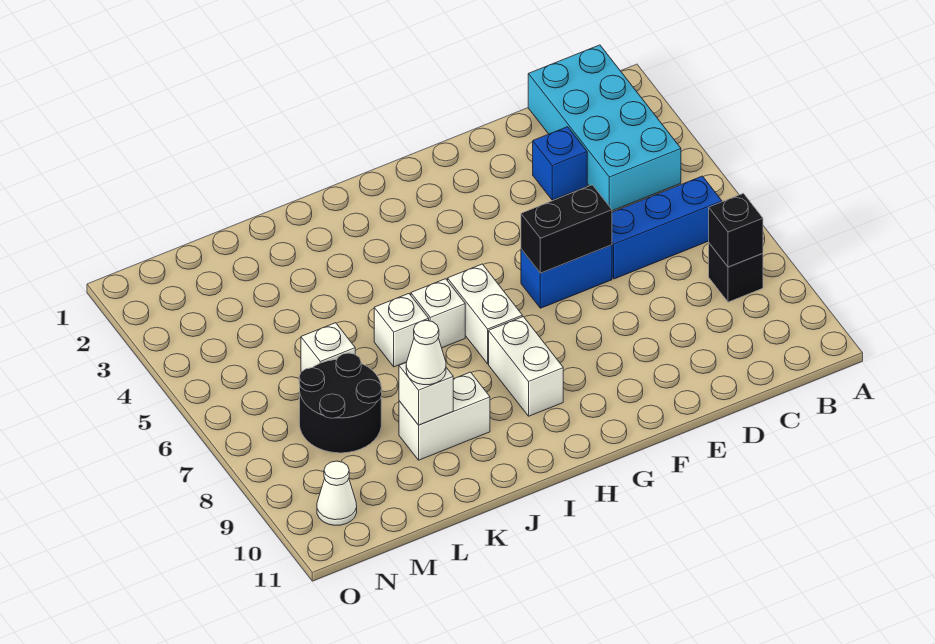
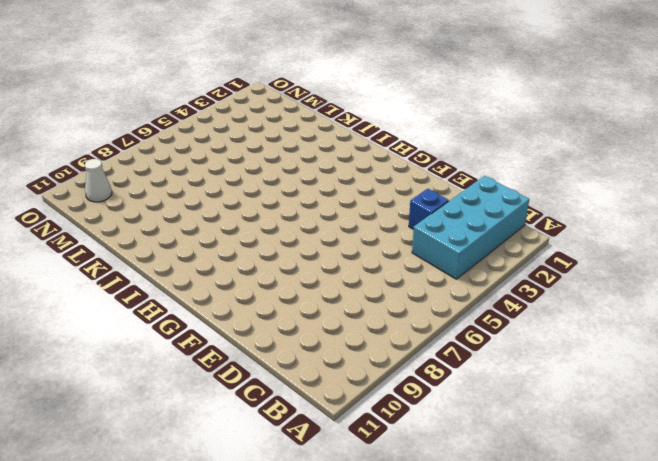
none -> blue 1x3 brick [612,176,722,279]
none -> black 1x1 brick [709,243,763,302]
none -> blue 1x2 brick [521,245,612,308]

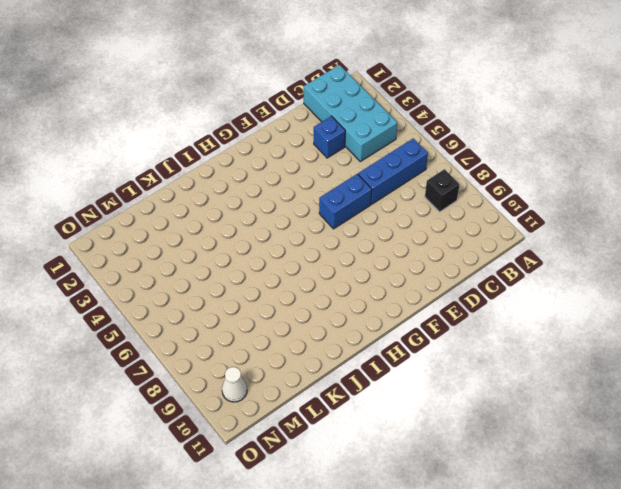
none -> white 1x2 brick [448,264,522,364]
none -> white 1x2 brick [489,317,563,416]
none -> white 1x1 brick [411,279,465,348]

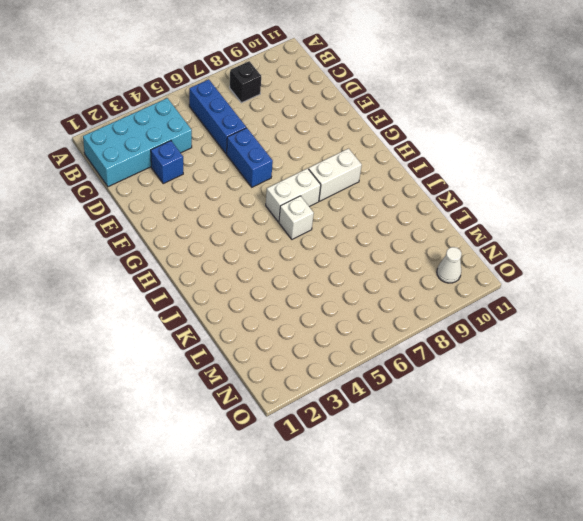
none -> white 1x1 brick [374,294,429,367]
none -> white 1x2 brick [399,372,490,460]
none -> white 1x1 brick [301,323,355,372]

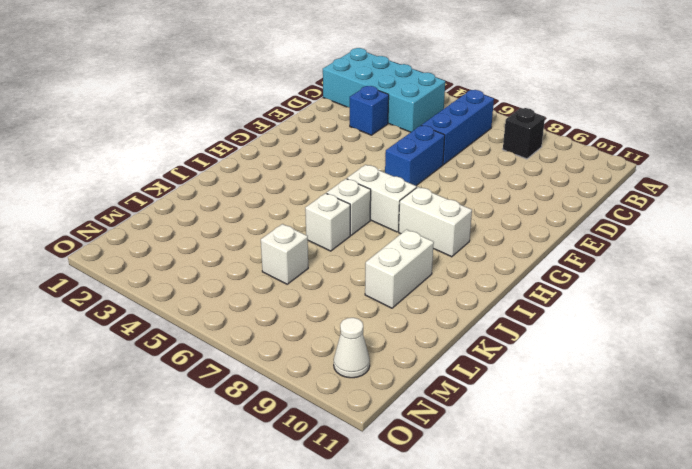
none -> black 2x2 round brick [299,353,382,453]
none -> black 1x1 brick [709,193,763,267]
none -> black 1x2 brick [521,185,612,273]

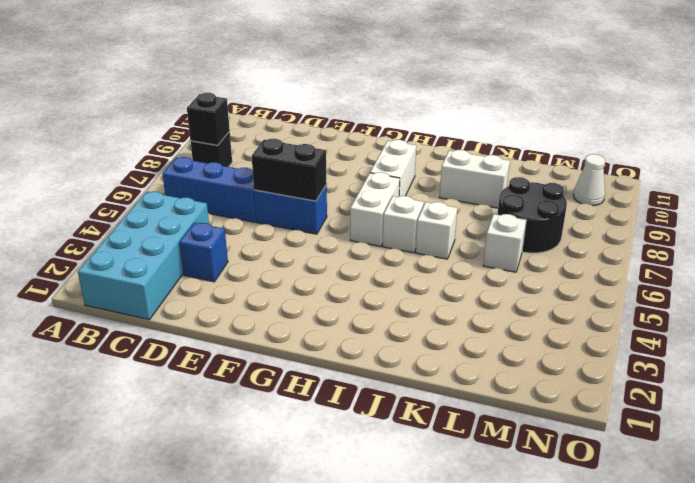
none -> white 1x1 brick [399,363,453,425]
none -> white 1x1 cone [406,320,446,385]

